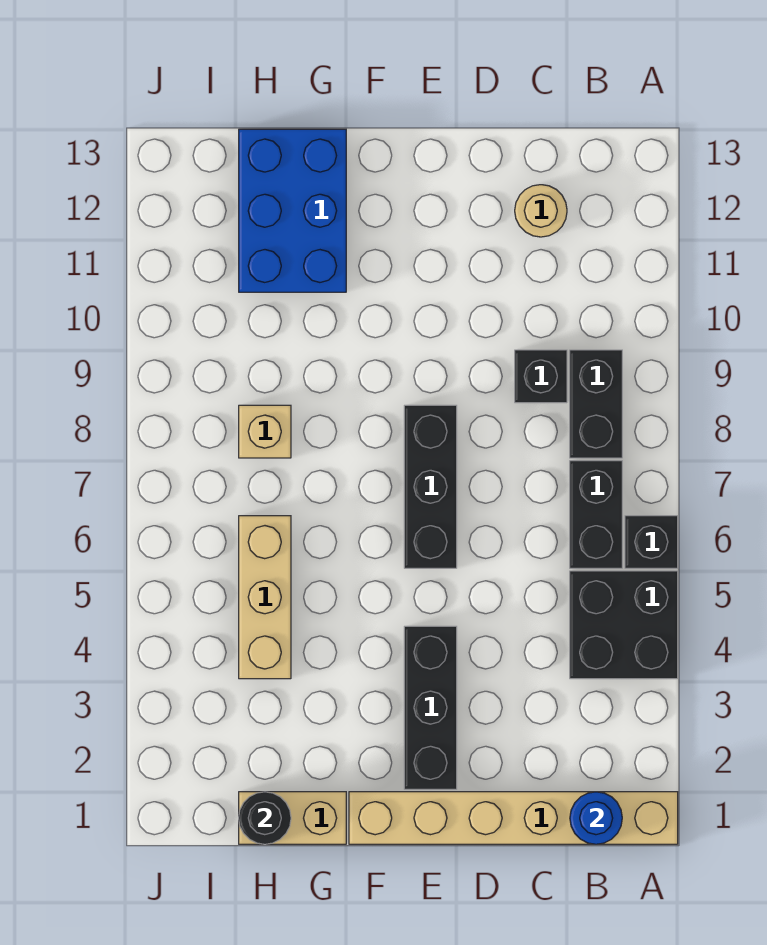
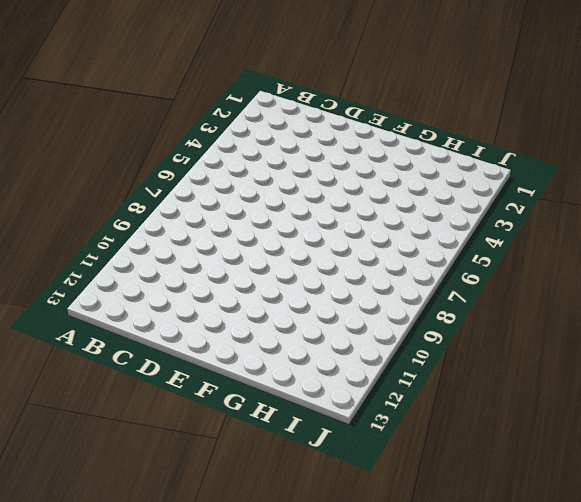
none -> tan 1x6 brick [349,792,678,844]
none -> black 2x2 brick [570,571,678,679]
none -> black 1x1 brick [625,516,678,568]

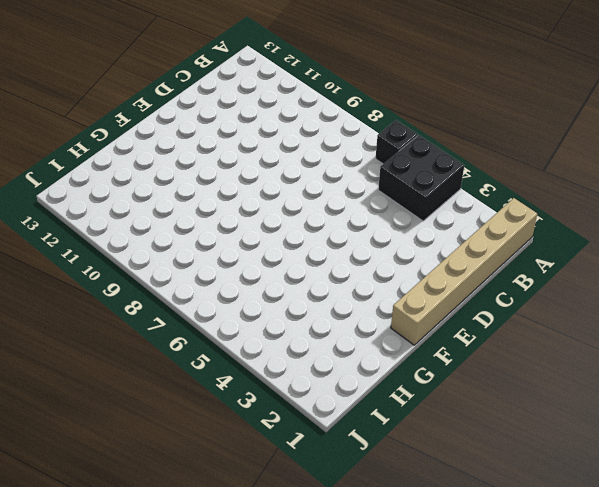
none -> black 1x2 brick [570,461,622,568]
none -> black 1x2 brick [570,350,622,458]
none -> black 1x1 brick [515,350,567,403]

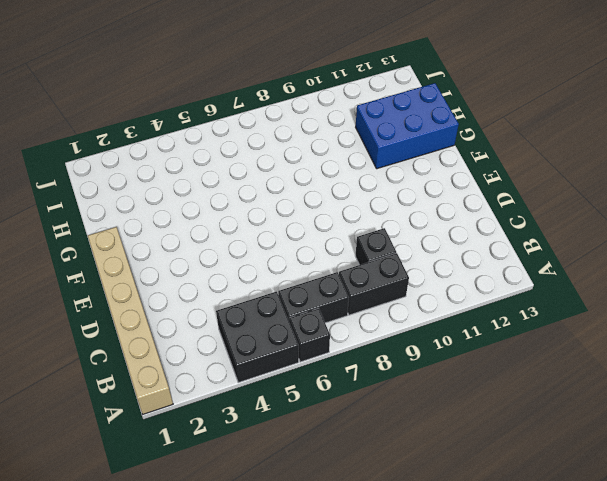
none -> tan 1x1 round brick [515,185,567,237]
none -> black 1x3 brick [404,626,457,789]
none -> black 1x3 brick [404,405,457,568]

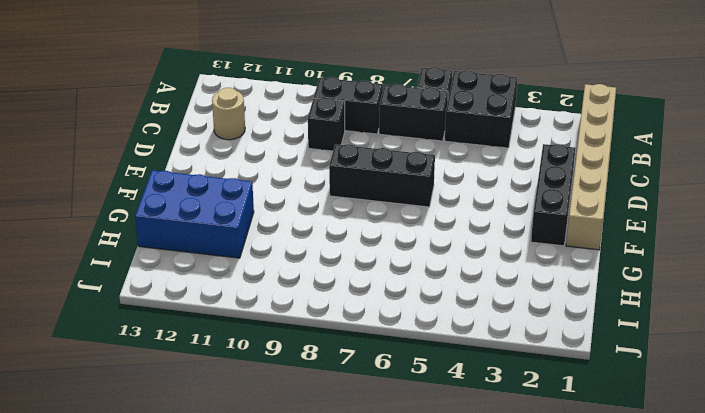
black 1x3 brick [531,144,576,246] -> black 1x3 brick turned to [404,626,457,789]
none -> tan 1x2 brick [239,792,346,844]
none -> tan 1x3 brick [239,516,291,679]
none -> tan 1x1 brick [239,405,291,458]

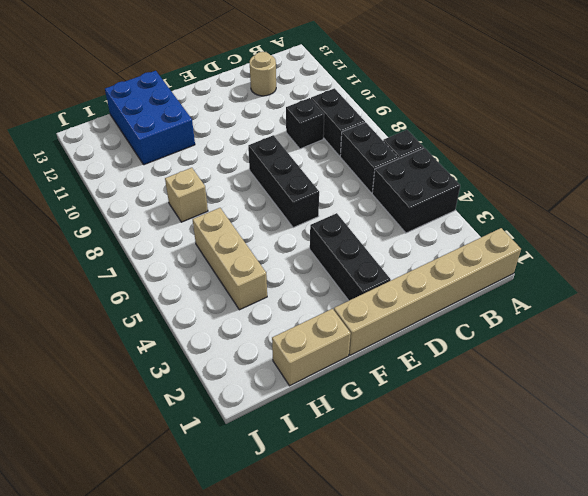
none -> blue 1x1 round brick [570,792,622,844]
none -> black 1x1 round brick [239,792,291,844]

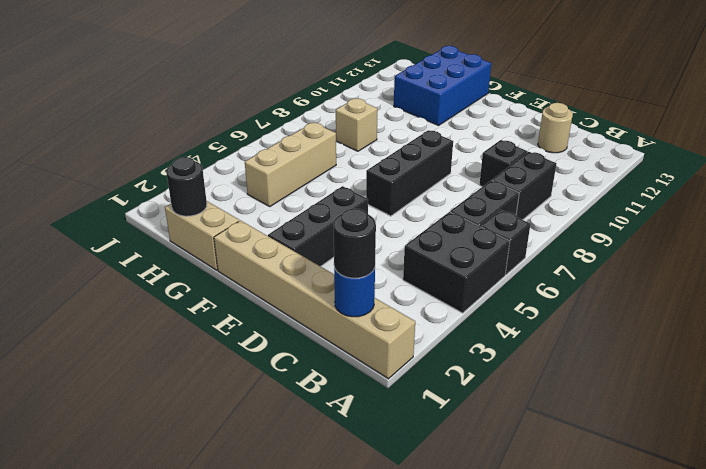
black 1x1 round brick [333,209,376,278] -> none

